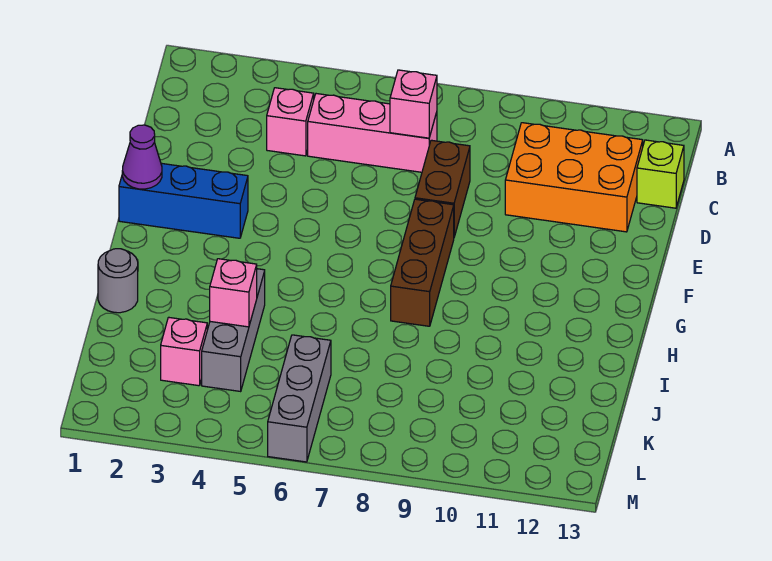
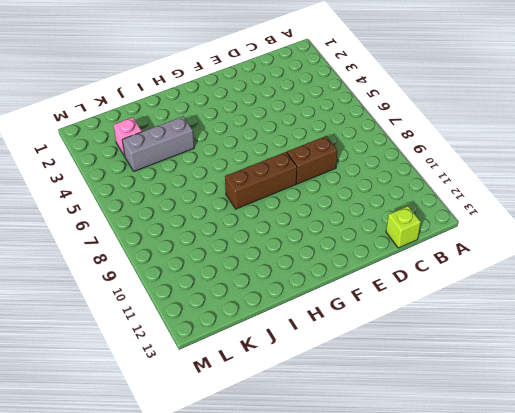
none -> pink 1x1 brick [267,88,314,156]
none -> pink 1x3 brick [308,94,437,172]
none -> orange 2x3 brick [505,123,643,232]

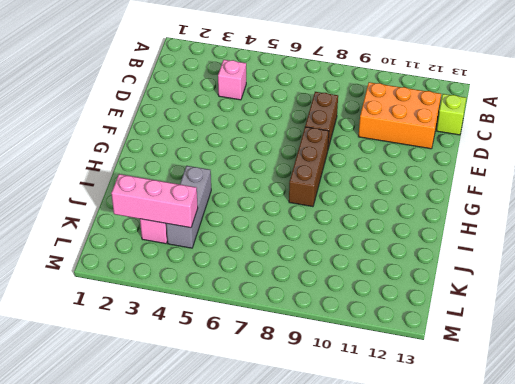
pink 1x3 brick [111,174,198,228] -> pink 1x3 brick moved to [308,94,437,172]
none -> blue 1x3 brick [119,163,248,238]
none -> grey 1x1 round brick [98,249,138,313]
none -> grey 1x3 brick [268,335,331,462]

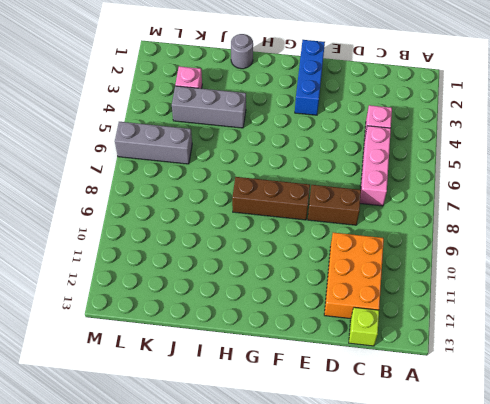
none -> pink 1x1 brick [390,70,437,138]
none -> purple 1x1 cone [122,125,162,189]
none -> pink 1x1 brick [210,259,257,327]

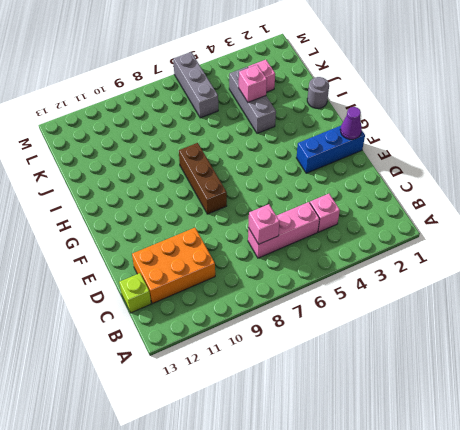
none -> brown 1x2 brick [415,140,470,237]

